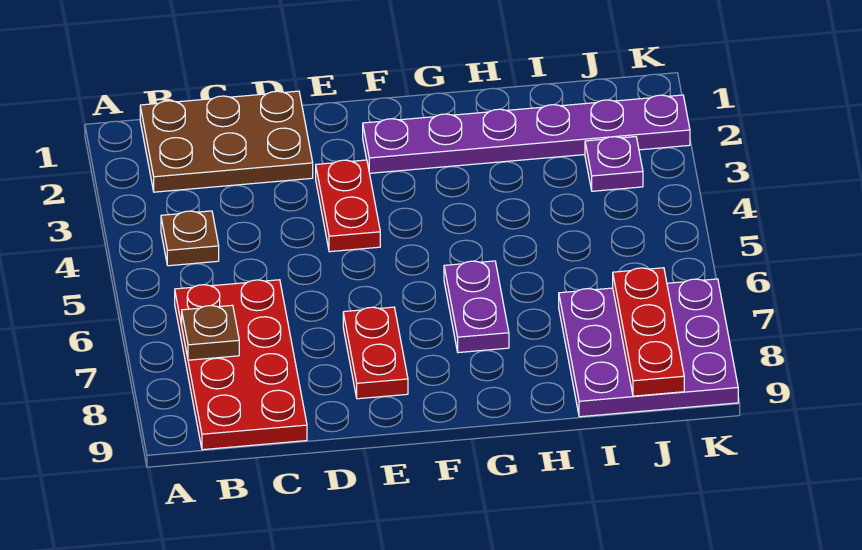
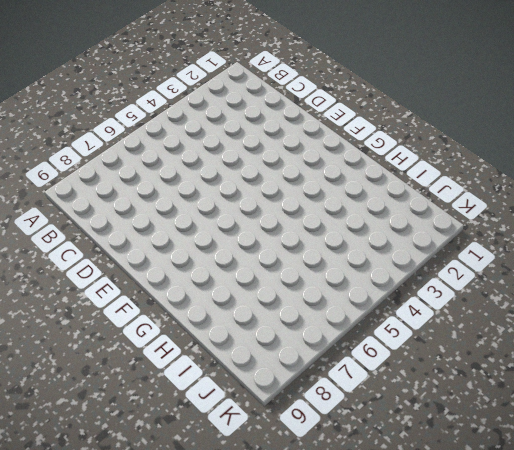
none -> brown 2x3 plate [140,91,313,192]
none -> brown 1x1 plate [161,211,219,266]

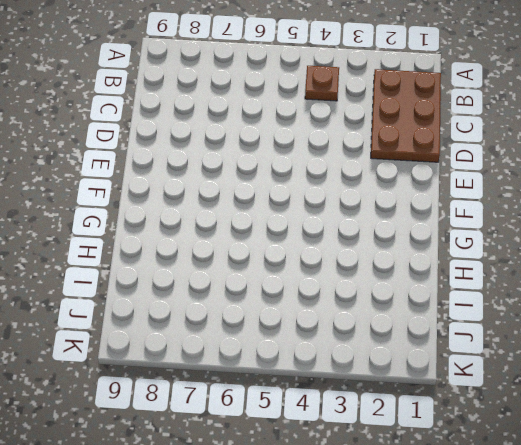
none -> red 2x4 plate [175,280,307,450]
none -> red 1x2 plate [316,160,380,252]

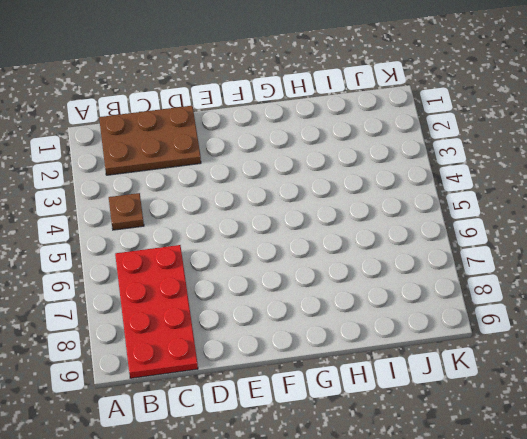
none -> red 1x2 plate [316,160,380,252]
none -> red 1x2 plate [343,307,408,399]

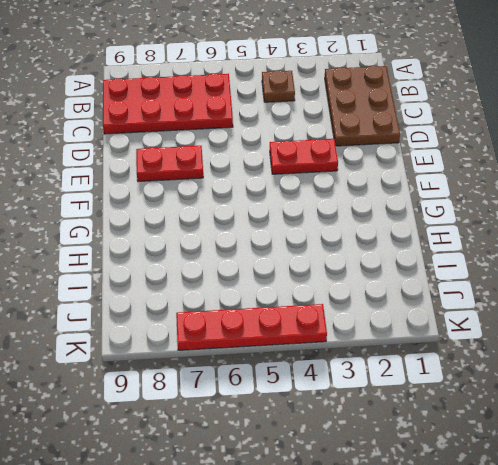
red 1x4 plate [176,304,327,350] -> purple 3x3 plate [559,279,738,417]
none -> purple 1x6 plate [363,95,690,173]
none -> purple 1x2 plate [444,261,509,353]

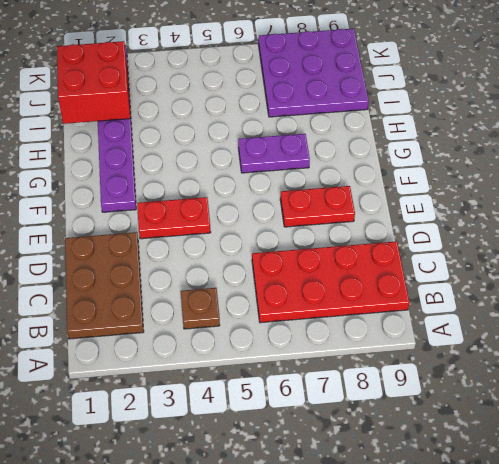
red 2x2 brick [57,41,130,124] -> none
none -> purple 1x1 plate [585,137,643,191]
none -> brown 1x1 plate [182,305,239,360]

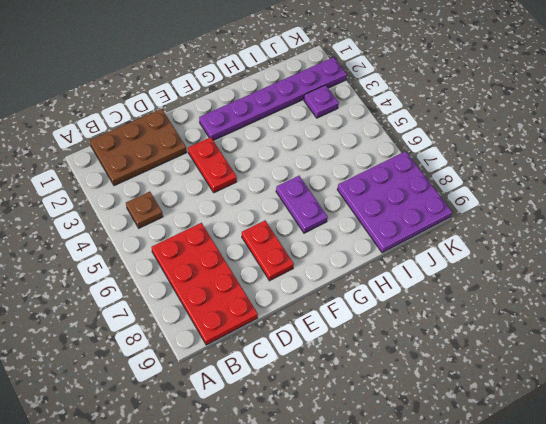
none -> brown 1x1 plate [182,305,239,360]
none -> red 1x3 plate [613,268,684,396]

